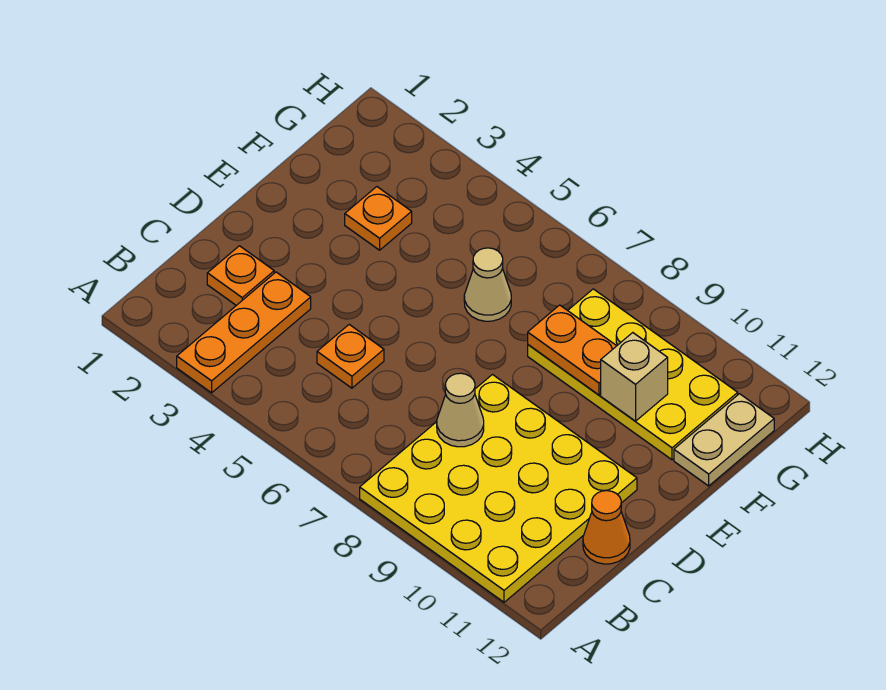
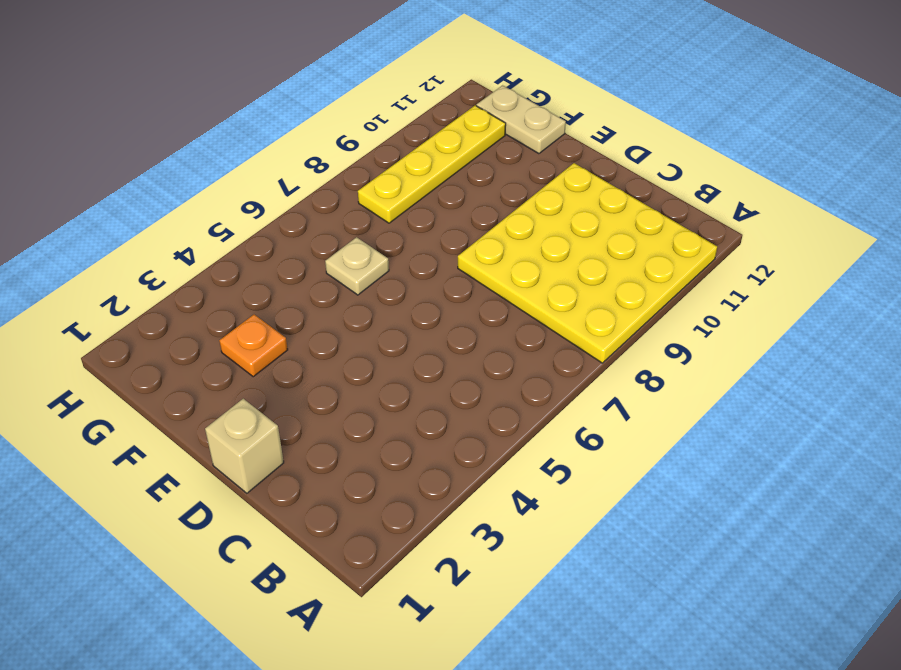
tan 1x1 brick [205,399,284,493] -> tan 1x1 brick moved to [601,333,668,421]
tan 1x1 plate [325,237,389,295] -> tan 1x1 cone [464,248,511,321]
yellow 1x4 plate [358,106,506,223] -> yellow 2x4 plate [528,289,738,460]
none -> orange 1x3 plate [177,272,311,393]
none -> orange 1x1 plate [207,246,274,305]
none -> orange 1x1 plate [317,325,384,388]

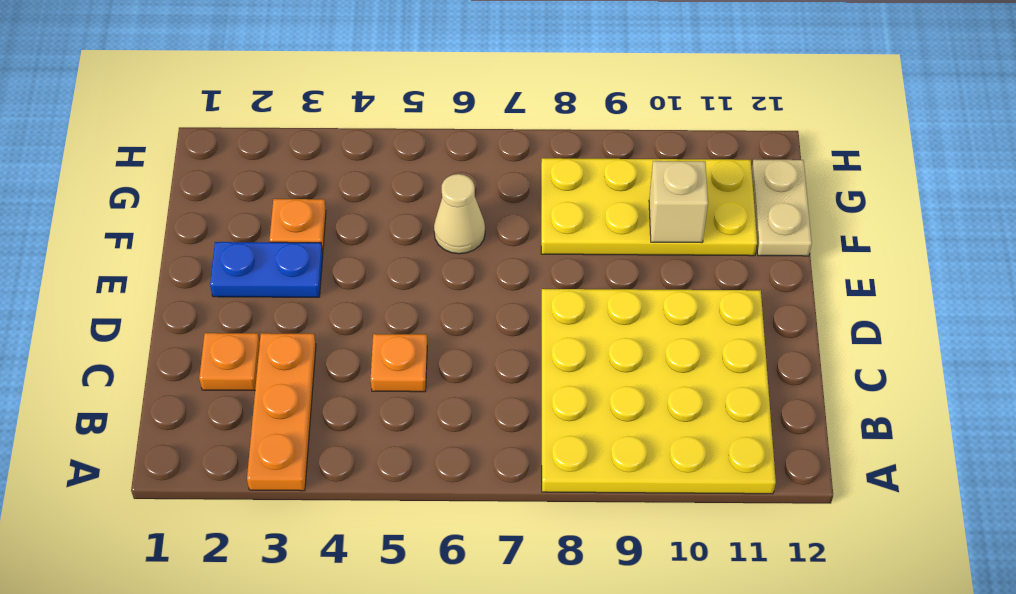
blue 1x2 plate [210,242,323,297] -> none
none -> orange 1x1 cone [583,491,630,564]
none -> tan 1x1 cone [437,373,484,447]
none -> orange 1x2 plate [528,305,616,395]

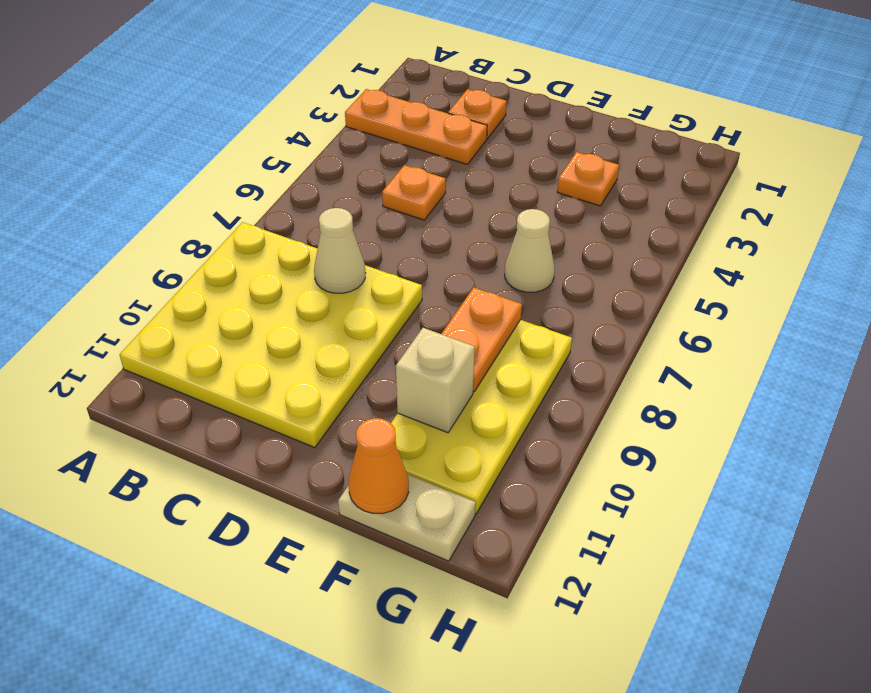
orange 1x1 cone [349,418,409,513] -> orange 1x1 cone moved to [583,491,630,564]

